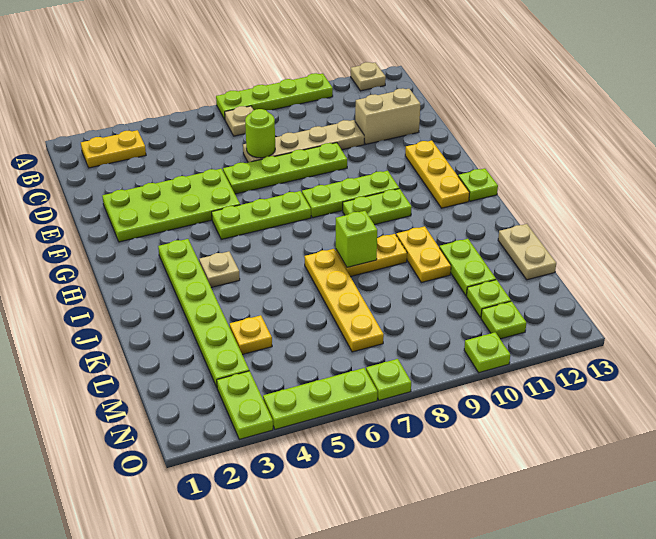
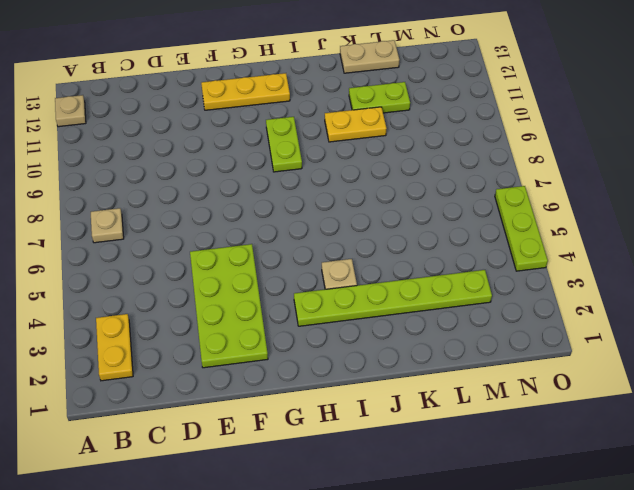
none -> lime 1x4 plate [216,73,333,119]
none -> tan 1x4 plate [243,120,364,162]
none -> tan 1x2 brick [355,88,420,144]

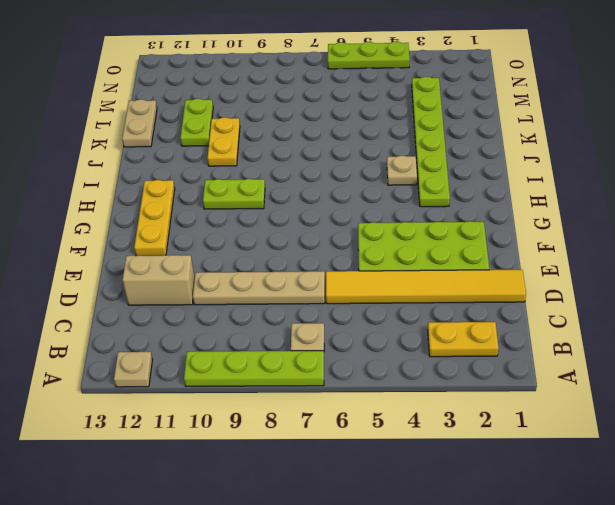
yellow 1x6 tile [326,270,526,304] -> none
none -> lime 1x4 plate [223,143,347,194]
none -> lime 1x3 plate [212,191,311,239]
none -> lime 1x3 plate [302,171,399,218]

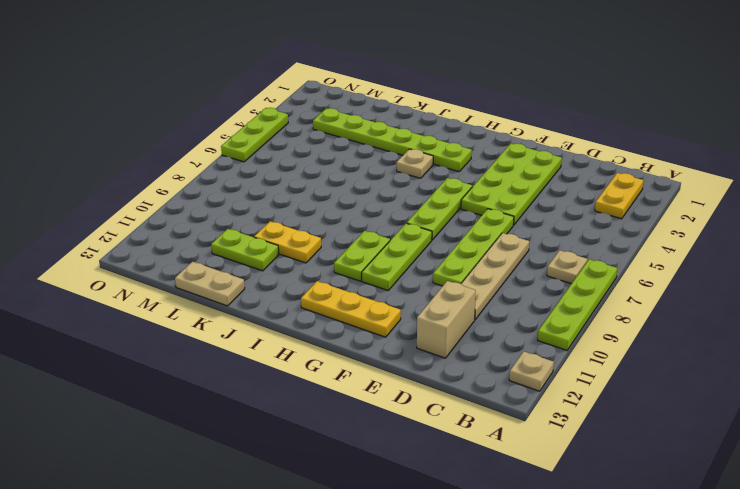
none -> lime 1x1 plate [458,168,498,201]
none -> yellow 1x4 plate [304,249,384,352]
none -> yellow 1x2 plate [336,234,407,277]

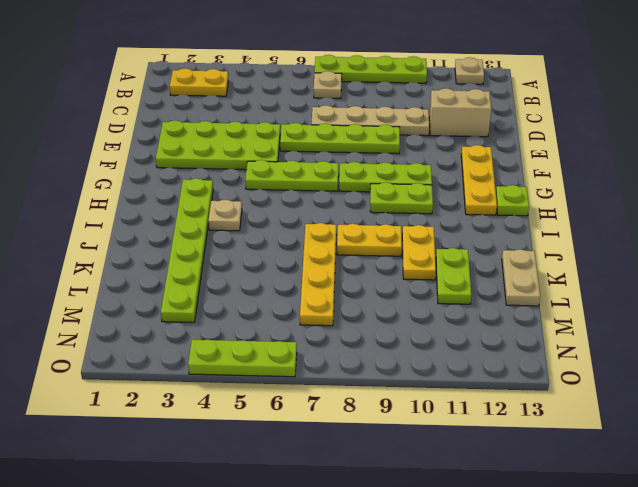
none -> yellow 1x1 plate [230,315,272,355]
none -> lime 1x1 plate [467,280,511,318]
none -> lime 1x2 plate [217,371,273,439]

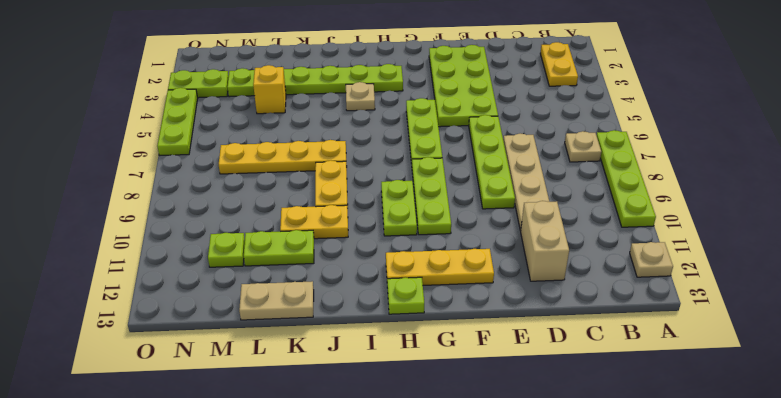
yellow 1x1 brick [253,65,286,114] -> yellow 1x1 plate [230,315,272,355]
none -> lime 1x1 plate [481,301,526,339]
none -> lime 1x1 plate [366,359,411,400]
none -> lime 1x1 plate [464,332,510,373]

